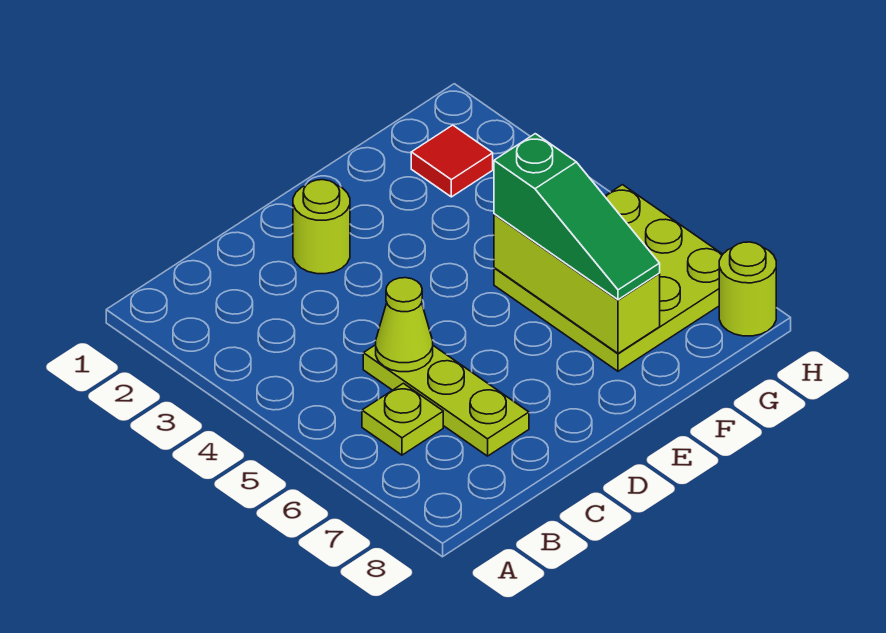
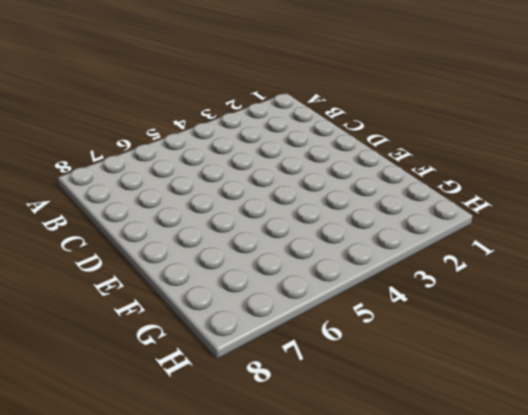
none -> lime 1x1 plate [362,383,443,455]
none -> lime 1x3 plate [363,345,529,456]

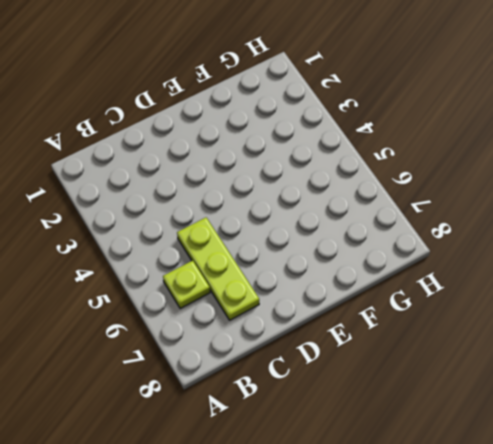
none -> lime 1x1 round brick [293,180,350,274]
none -> lime 3x3 plate [494,185,723,371]

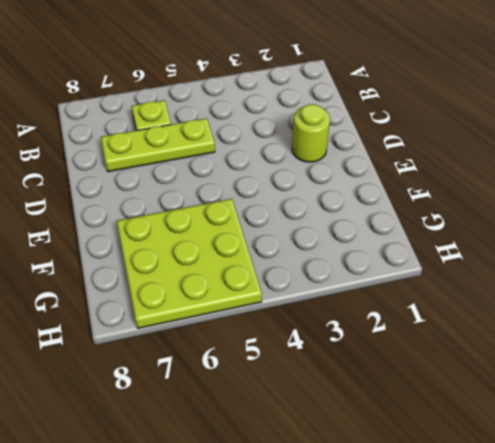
none -> red 1x1 tile [411,125,493,197]
none -> lime 1x1 round brick [719,242,776,336]

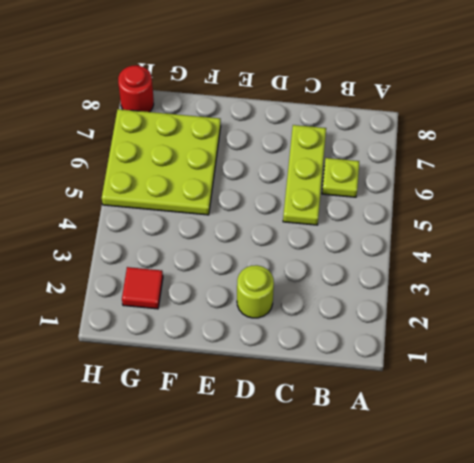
red 1x1 round brick [118,65,154,112] -> lime 1x1 round brick [719,242,776,336]
none -> lime 1x1 cone [376,278,433,372]
none -> lime 1x3 brick [494,214,660,353]

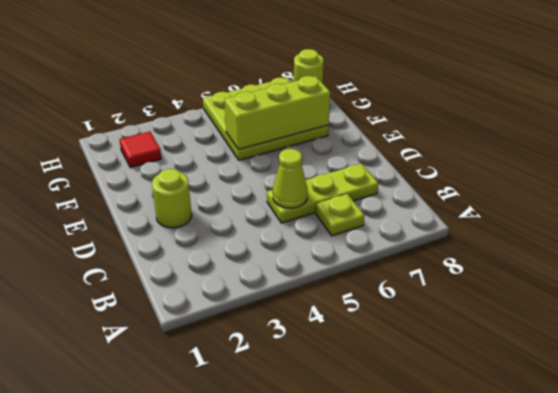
none -> green 1x3 slope [494,134,660,300]

